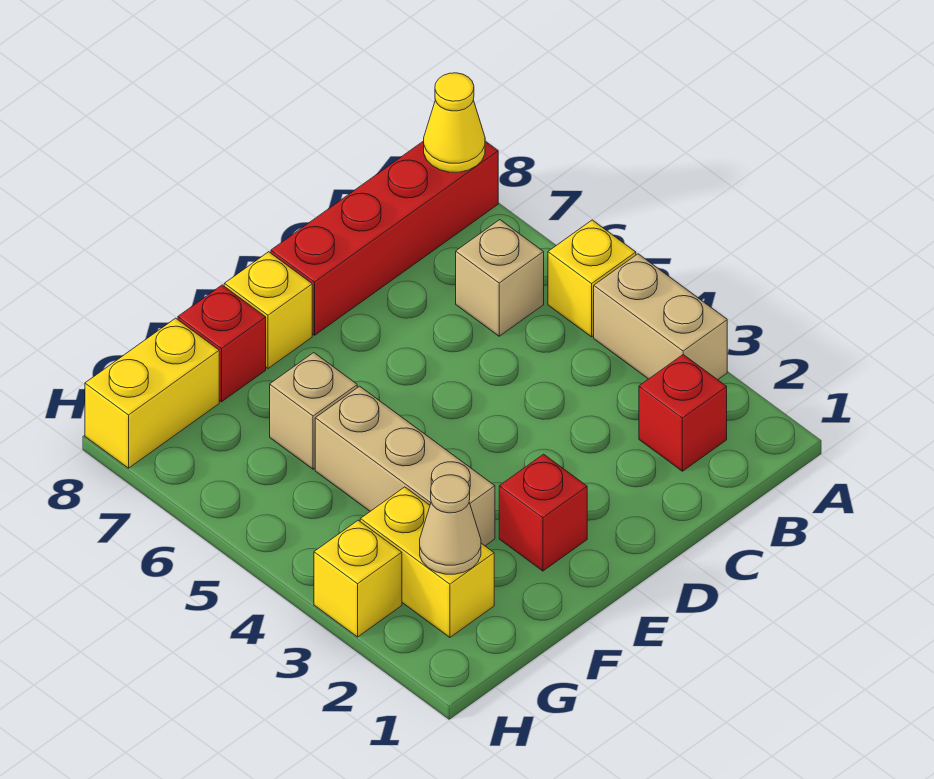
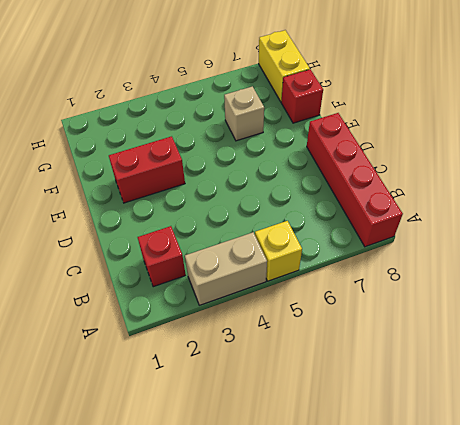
red 1x2 brick [109,136,185,203] -> red 1x1 brick [499,454,587,571]
none -> tan 1x1 brick [456,220,544,336]
none -> yellow 1x1 brick [224,252,312,368]
none -> tan 1x3 brick [315,386,495,546]

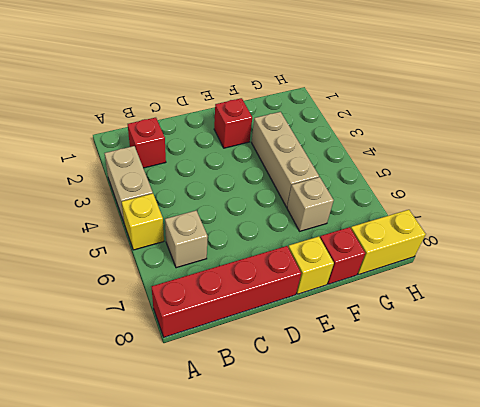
none -> yellow 1x2 brick [360,487,494,637]
none -> yellow 1x1 brick [314,520,402,637]
none -> yellow 1x1 cone [424,73,485,172]

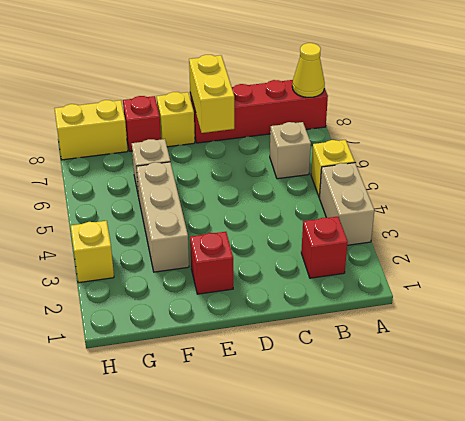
yellow 1x2 brick [189,55,234,133] -> yellow 1x2 brick moved to [360,487,494,637]
none -> tan 1x1 cone [420,475,481,574]

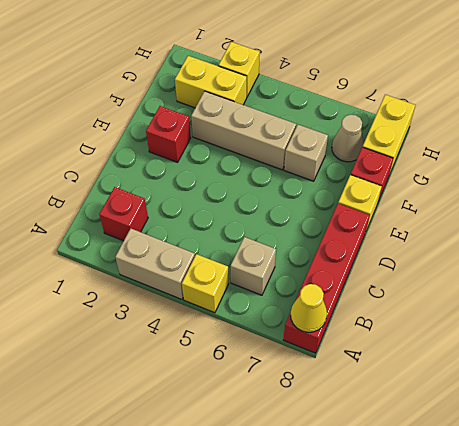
tan 1x1 cone [332,115,364,162] -> tan 1x1 cone moved to [420,475,481,574]

